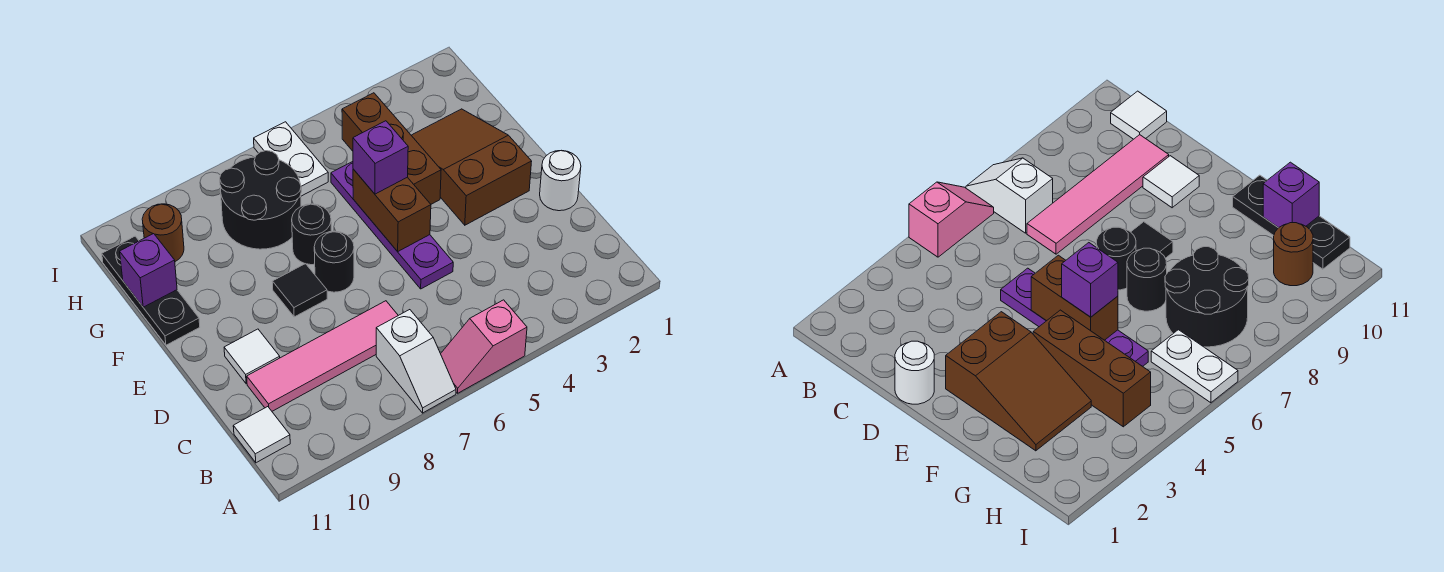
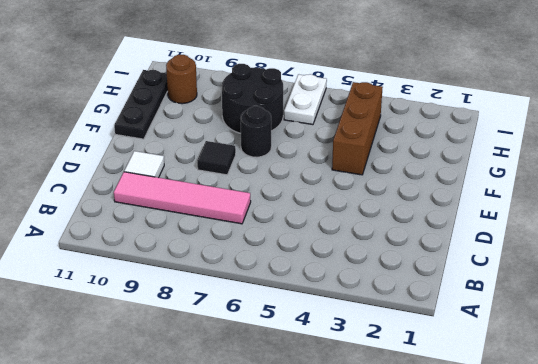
none -> pink 1x2 slope [441,300,527,393]
none -> white 1x2 slope [376,310,456,413]
none -> white 1x1 tile [233,407,290,463]

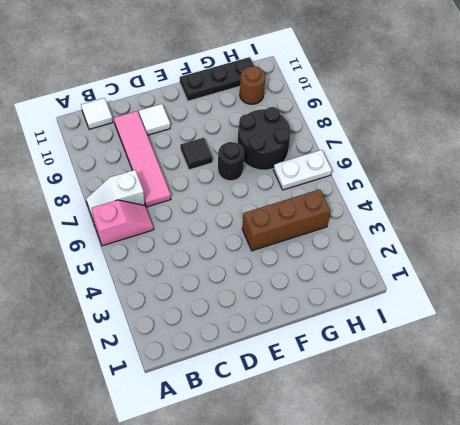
pink 1x2 slope [92,200,154,246] -> pink 1x2 slope turned to [441,300,527,393]
none -> white 1x1 round brick [540,151,581,211]
none -> purple 1x4 plate [331,162,453,289]
none -> brown 2x3 slope [411,109,532,225]

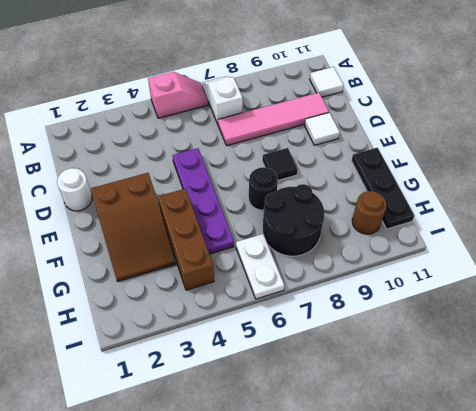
none -> black 1x1 round brick [314,231,354,292]
none -> brown 1x2 brick [353,169,431,252]
none -> purple 1x1 brick [120,234,177,307]

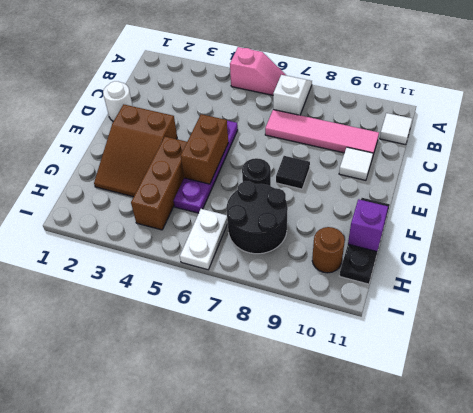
none -> black 1x1 round brick [314,231,354,292]
none -> purple 1x1 brick [353,121,408,194]

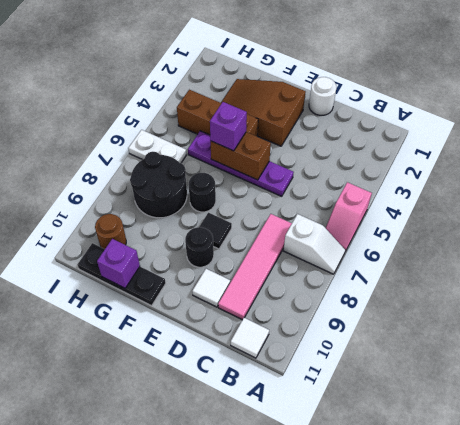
black 1x1 round brick [185,227,214,267] -> black 1x1 round brick moved to [314,231,354,292]

